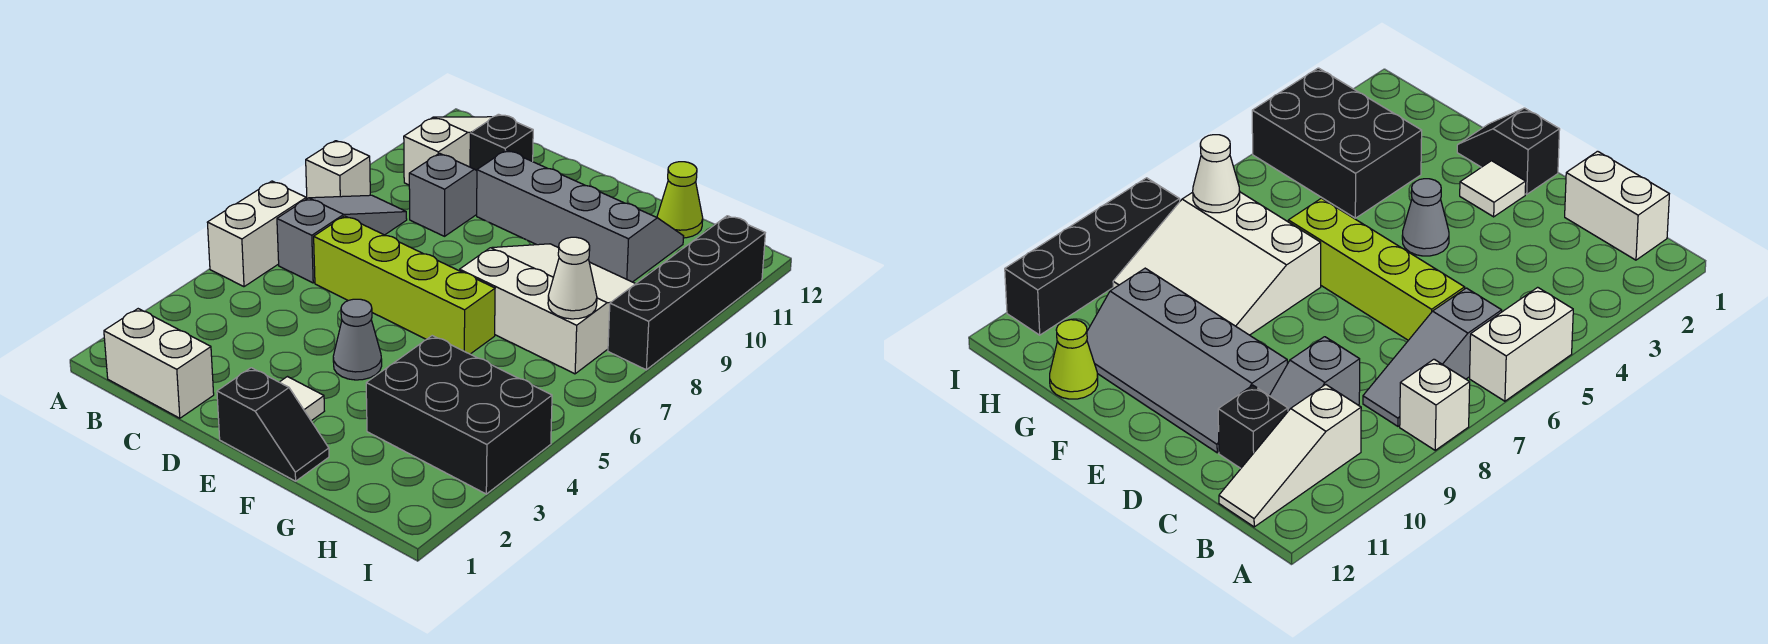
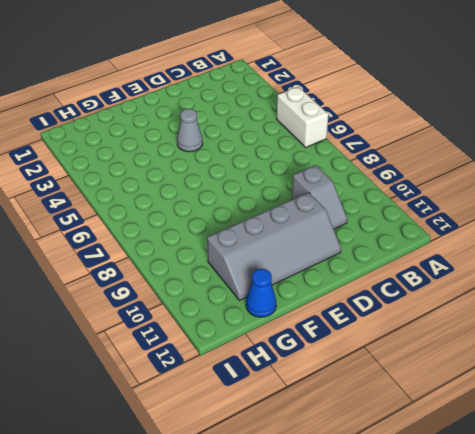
blue 1x1 cone [246,269,276,317] -> lime 1x1 cone [657,162,703,238]
none -> white 1x1 brick [306,141,370,199]
none -> white 1x2 brick [104,309,214,418]
none -> grey 1x3 slope [277,195,407,283]

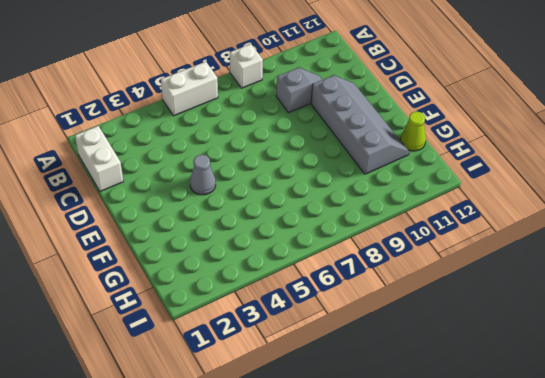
none -> grey 1x3 slope [277,195,407,283]
none -> white 1x3 slope [404,117,492,185]
none -> lime 1x4 brick [314,216,495,354]

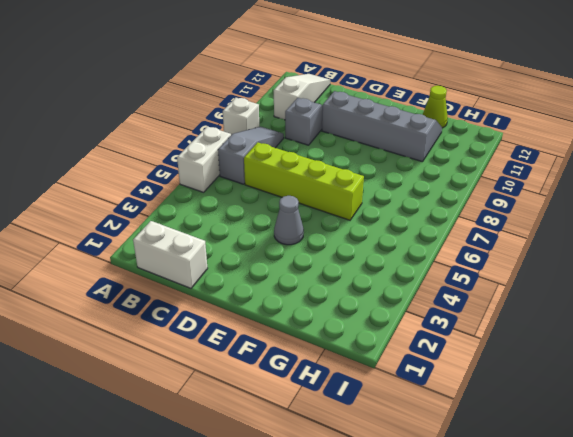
none -> black 1x1 brick [470,114,533,171]
none -> black 1x2 slope [217,368,329,481]
none -> white 1x1 tile [280,377,324,421]

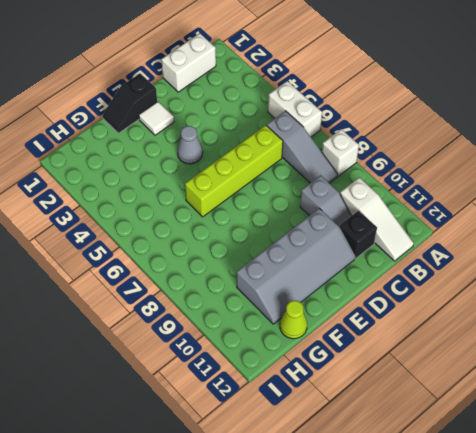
none -> white 3x3 slope [460,244,635,374]
none -> black 2x3 brick [366,336,552,494]
none -> black 1x4 brick [608,216,765,370]

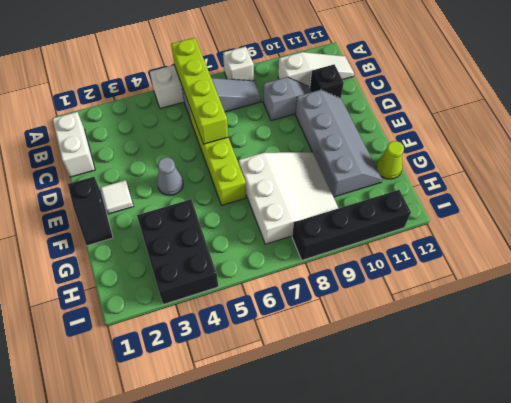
lime 1x4 brick [171,38,228,144] -> none
none -> white 1x1 cone [548,237,597,319]

